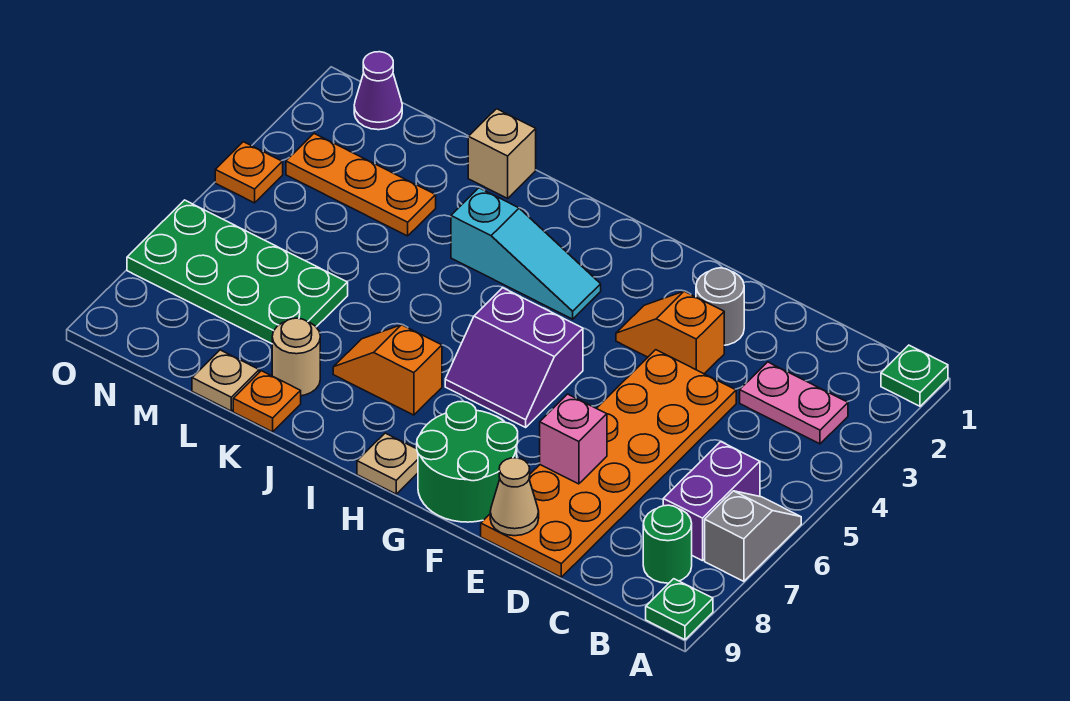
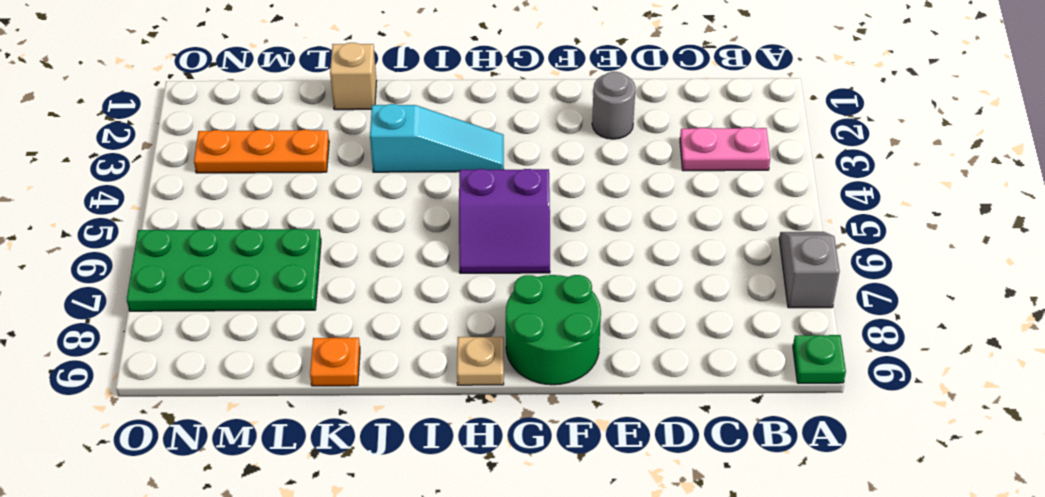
none -> green 1x1 plate [881,345,948,406]
none -> purple 1x2 brick [663,442,760,561]
none -> green 1x1 round brick [643,505,692,583]

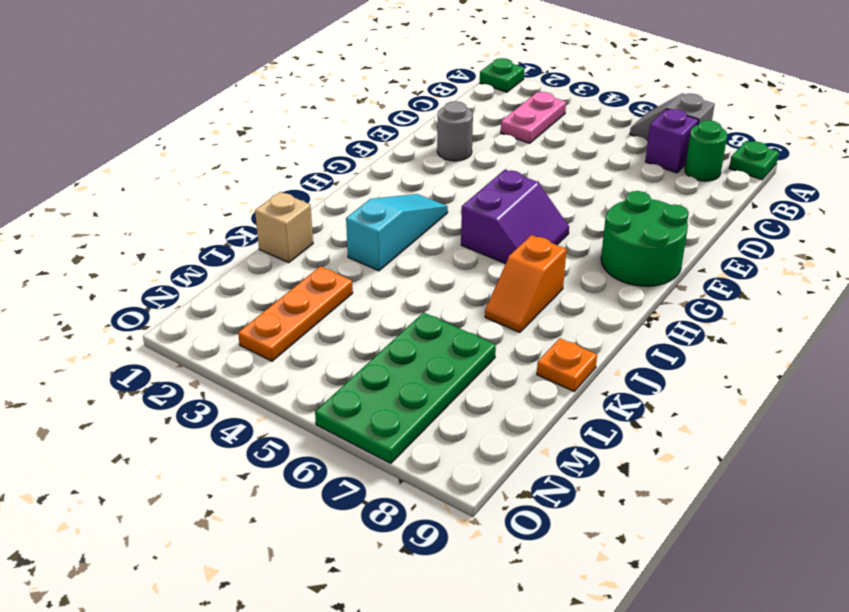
purple 1x1 brick [645,109,698,173] -> purple 1x2 brick [663,442,760,561]
none -> orange 2x6 plate [481,350,736,577]
none -> orange 1x2 slope [616,291,724,374]
none -> tan 1x1 plate [357,433,418,494]

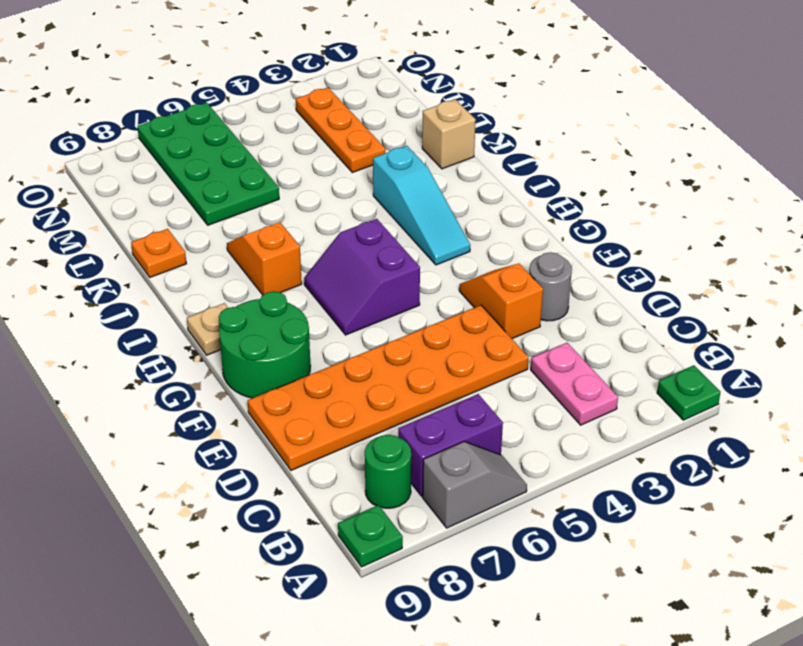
none -> tan 1x1 round brick [272,318,320,396]
none -> tan 1x1 plate [192,350,259,411]
none -> purple 1x1 cone [354,52,402,130]

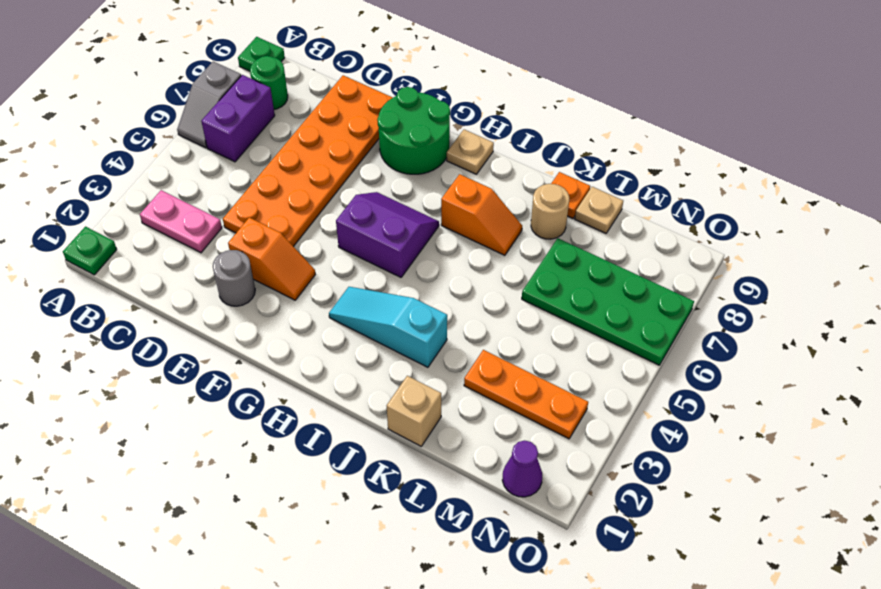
none -> orange 1x1 plate [215,142,283,203]
none -> pink 1x1 brick [540,394,607,484]
none -> tan 1x1 cone [490,458,539,536]

